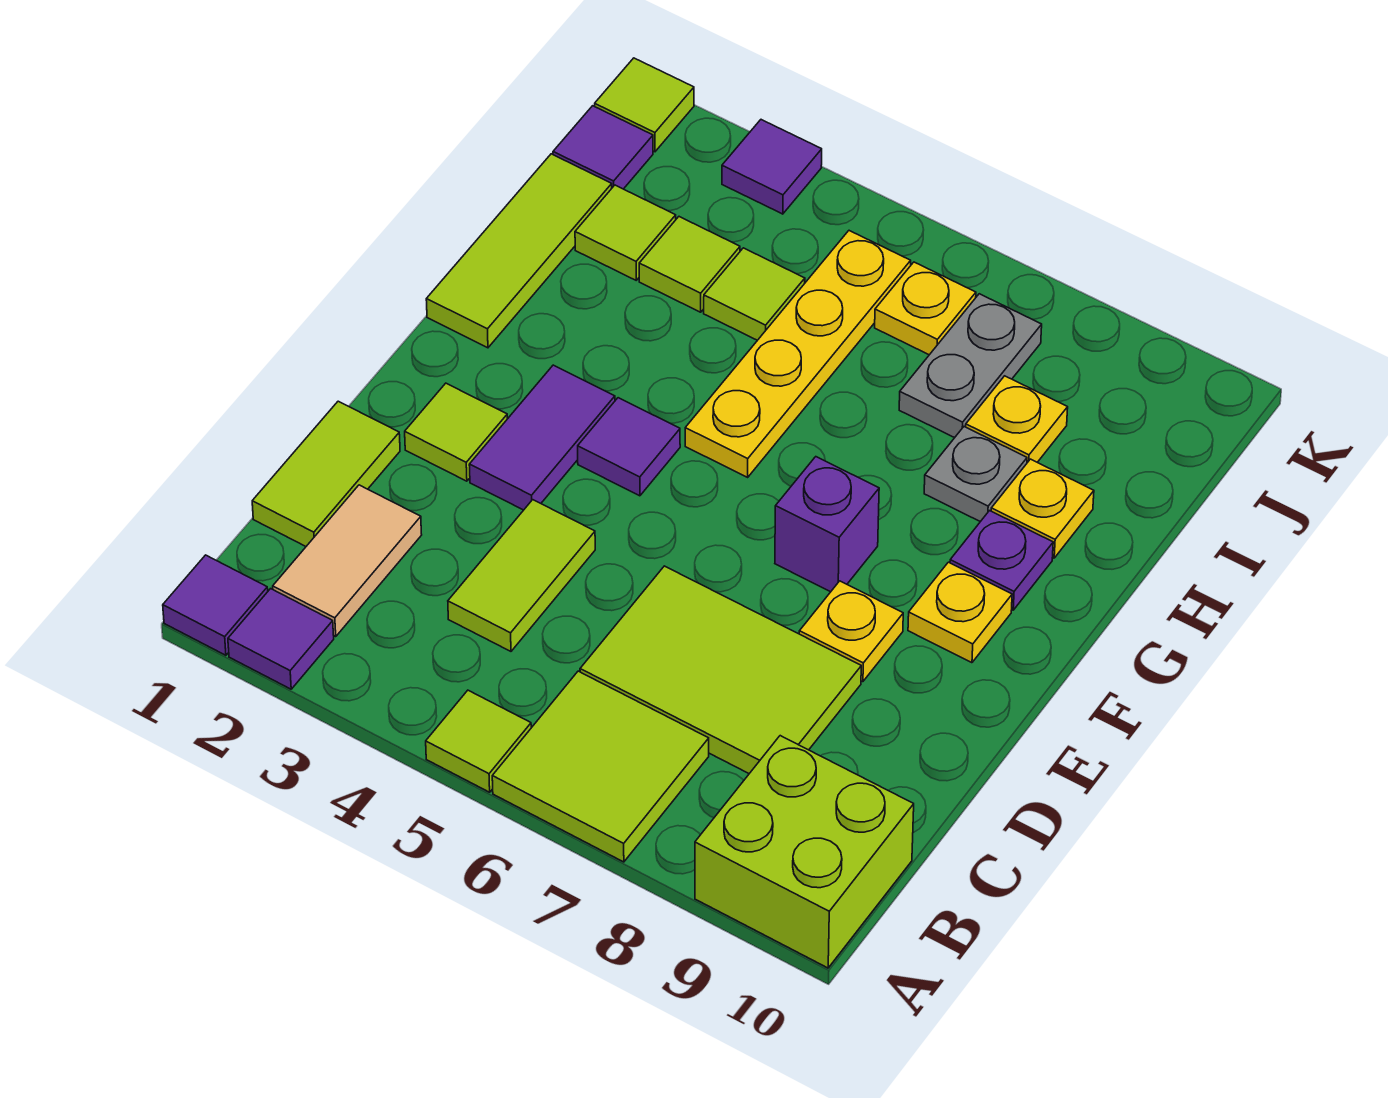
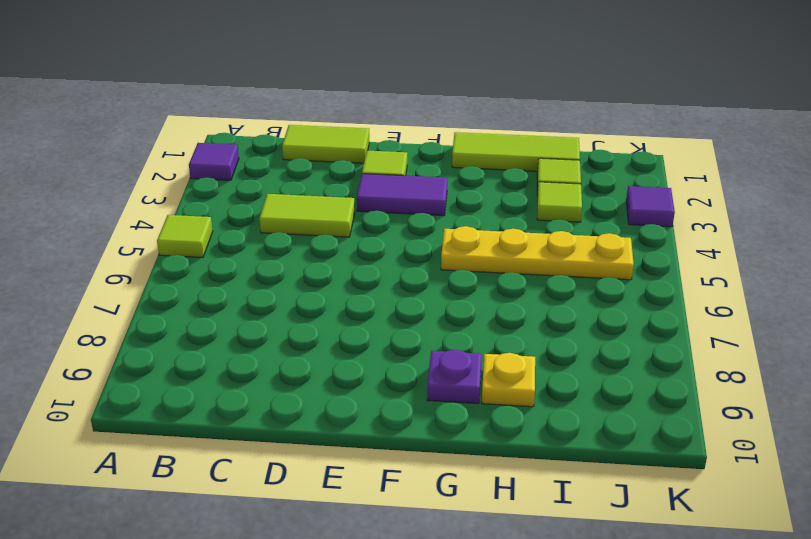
none -> purple 1x1 tile [163,555,268,655]
none -> lime 2x2 tile [492,671,709,862]
none -> lime 2x2 brick [695,736,914,968]

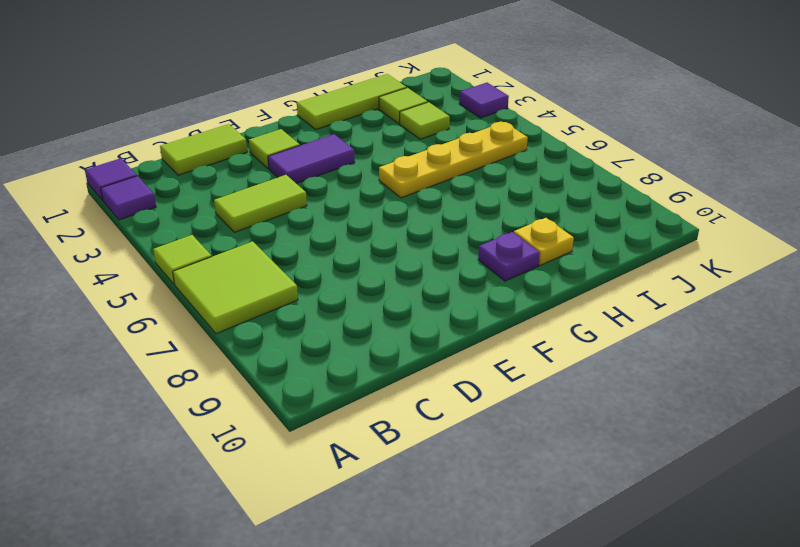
none -> lime 2x2 brick [695,736,914,968]
none -> tan 1x2 tile [273,485,422,636]
none -> lime 2x3 tile [580,566,861,774]

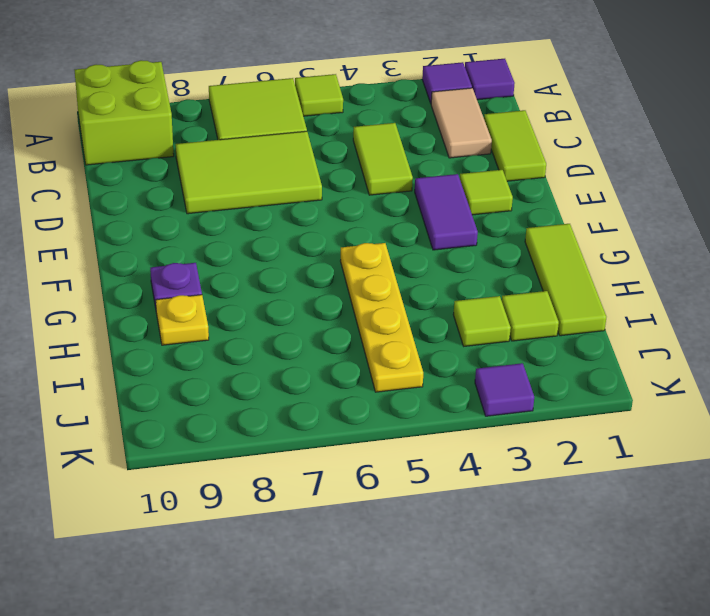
none -> yellow 1x1 plate [799,581,903,682]
none -> purple 1x1 tile [578,398,680,496]
none -> purple 1x1 brick [775,457,879,592]

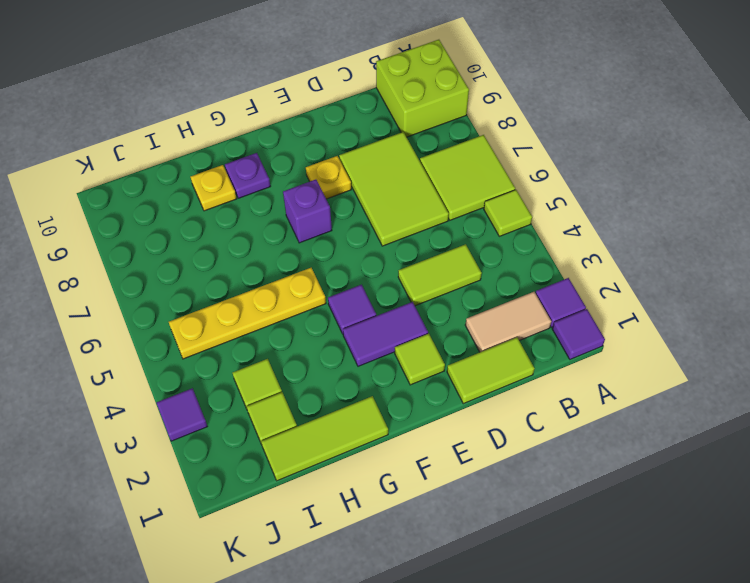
none -> yellow 1x1 plate [908,562,1012,663]
none -> grey 1x1 plate [924,427,1027,522]
none -> lime 1x1 tile [704,248,805,340]

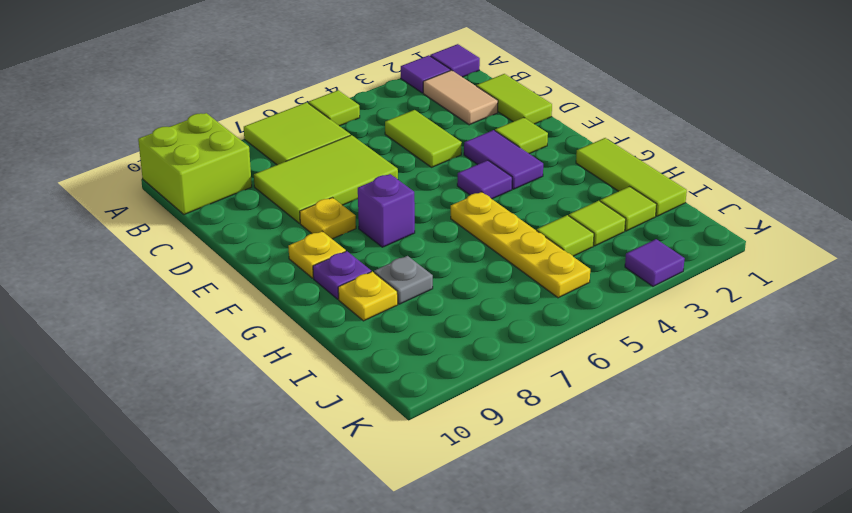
none -> grey 1x2 plate [899,294,1042,438]
none -> yellow 1x1 plate [966,376,1068,463]
none -> purple 1x1 tile [553,106,653,189]

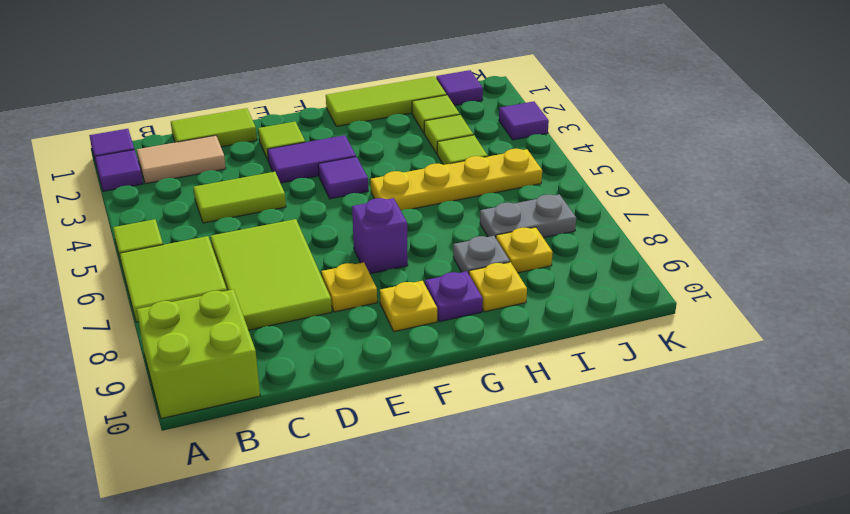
none -> yellow 1x1 plate [875,262,976,355]
none -> lime 1x1 tile [595,58,694,152]

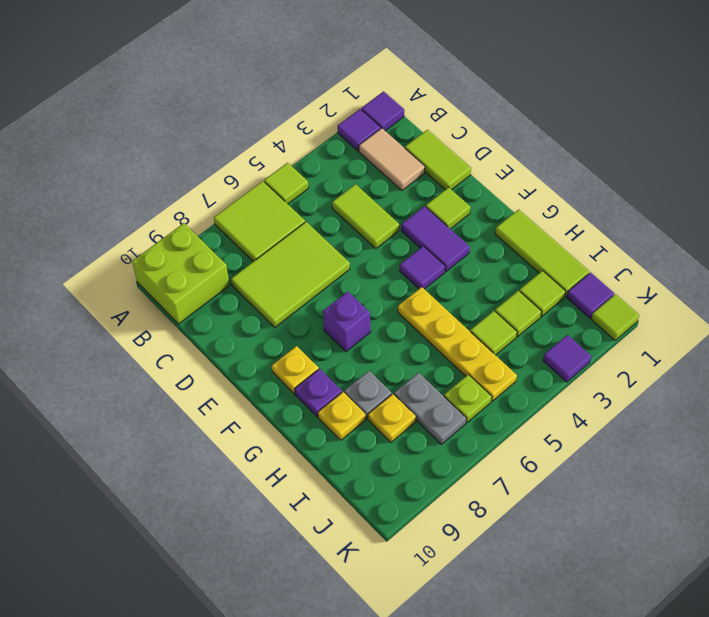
lime 1x1 plate [444,375,492,423] -> yellow 1x1 plate [875,262,976,355]
none -> yellow 1x1 plate [799,581,903,682]

